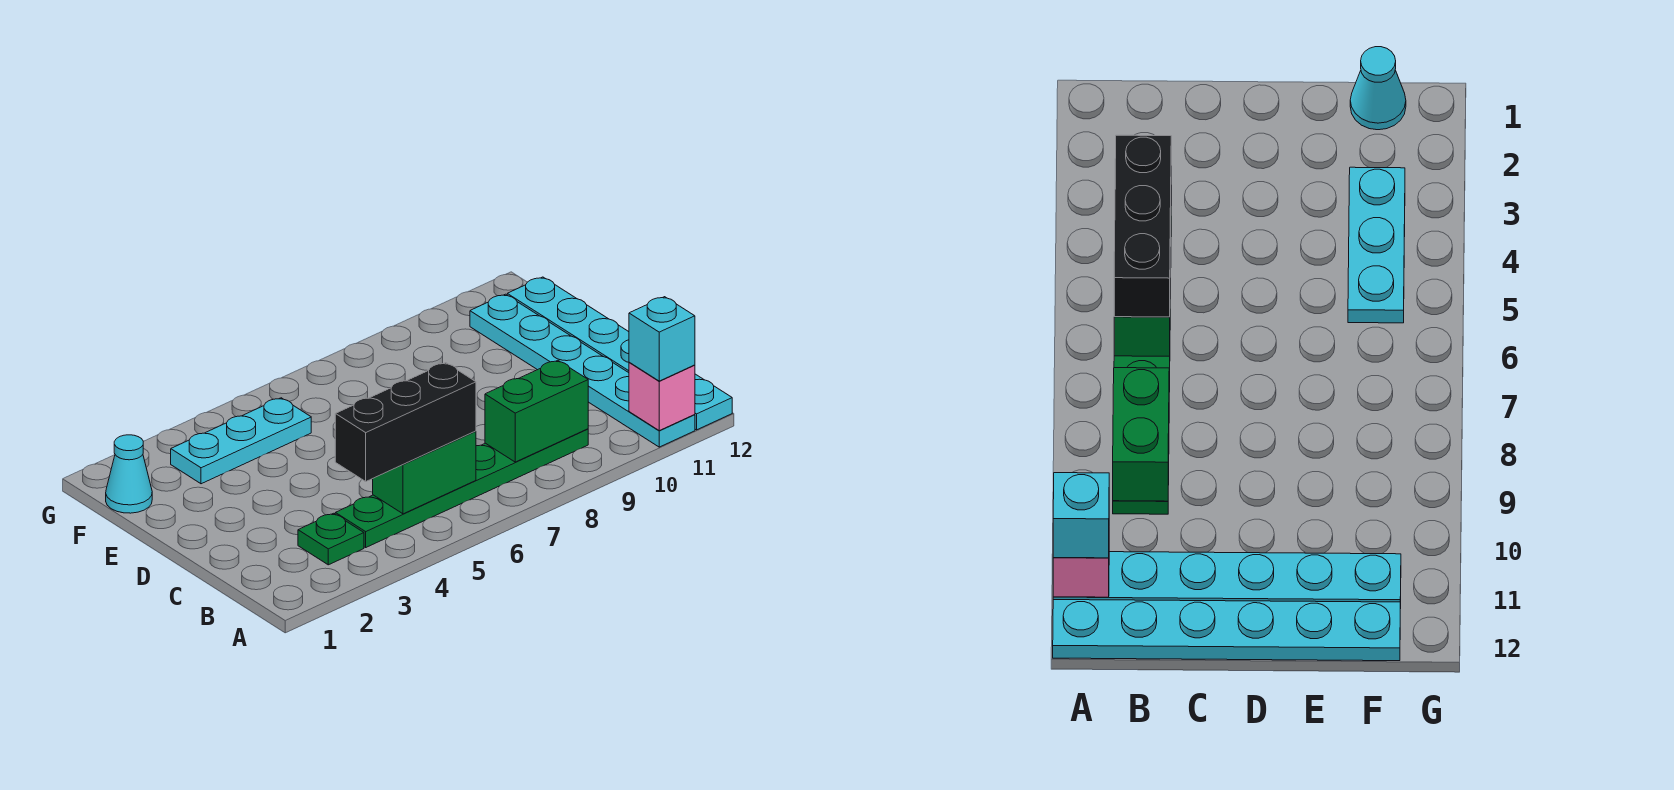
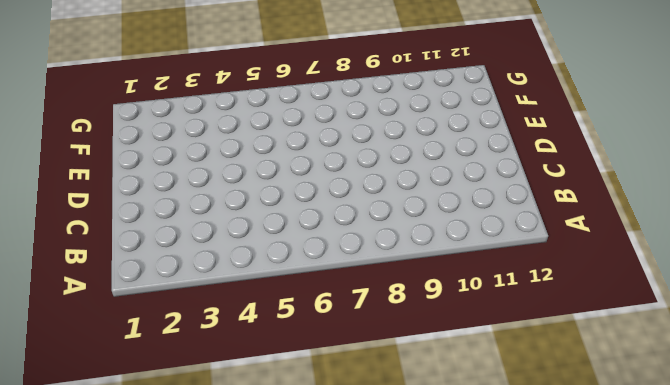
none -> cyan 1x6 plate [470,294,695,447]
none -> cyan 1x6 plate [507,277,732,430]

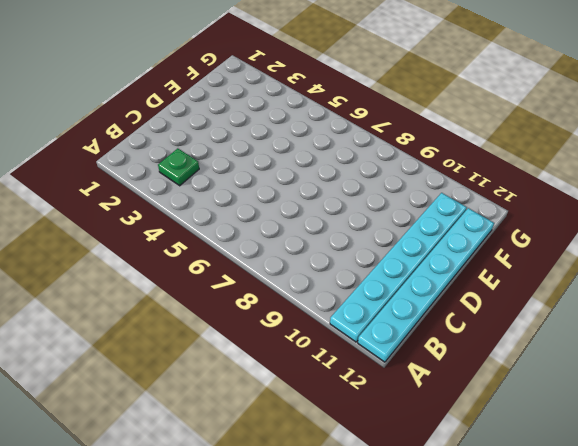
none -> green 1x6 plate [335,429,588,547]
none -> cyan 1x1 cone [106,435,152,513]

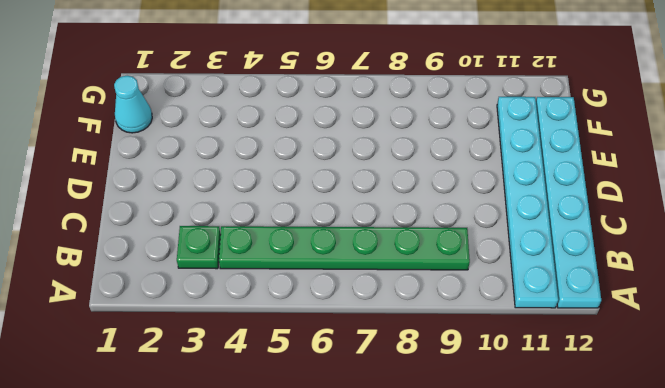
none -> cyan 1x3 plate [171,398,311,484]
none -> pink 1x1 brick [629,362,695,431]

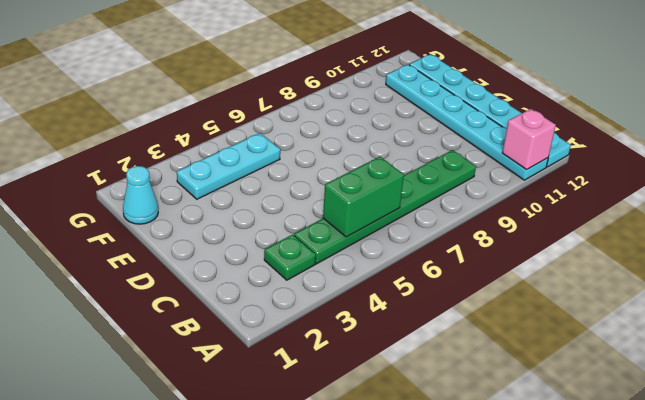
none -> green 1x2 brick [485,361,588,462]
none -> cyan 1x1 brick [629,297,695,381]

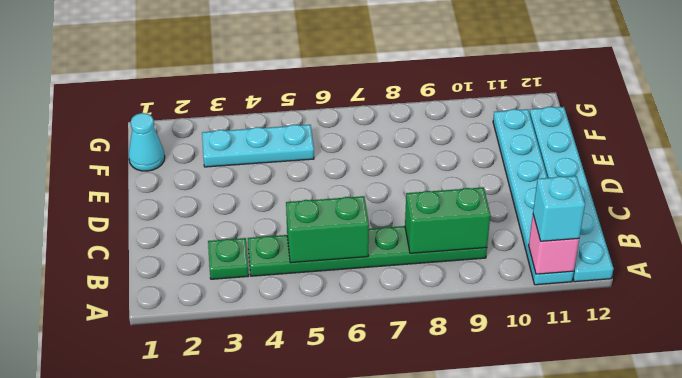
none -> black 1x3 brick [335,363,476,481]

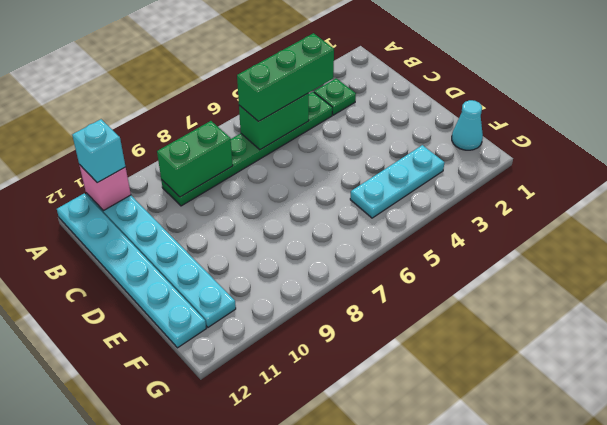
green 1x3 brick [237,33,334,122] -> black 1x3 brick [335,363,476,481]

